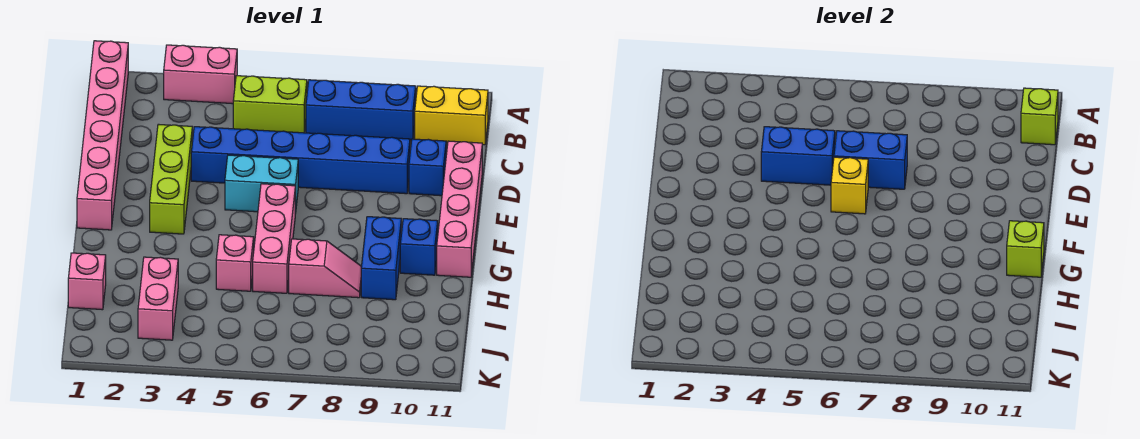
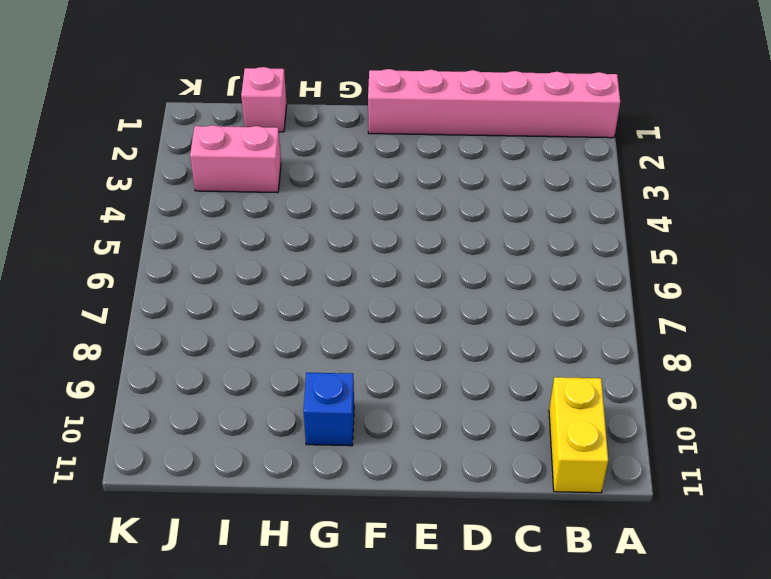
none -> pink 1x2 brick [164,45,237,104]
none -> lime 1x2 brick [233,76,307,133]
none -> blue 1x3 brick [306,80,416,141]

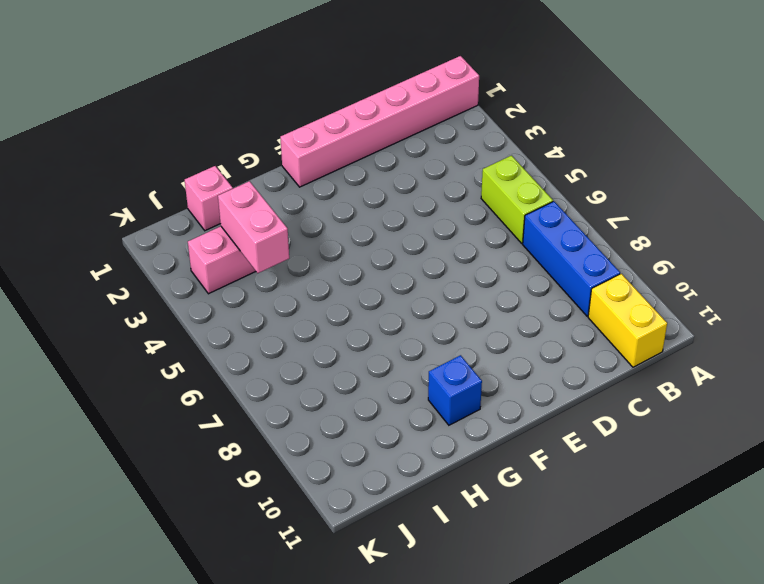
pink 1x2 brick [218,181,289,273] -> pink 1x2 brick moved to [164,45,237,104]
none -> lime 1x3 brick [150,124,192,234]
none -> blue 1x6 brick [191,127,410,194]
none -> blue 1x1 brick [409,139,446,196]

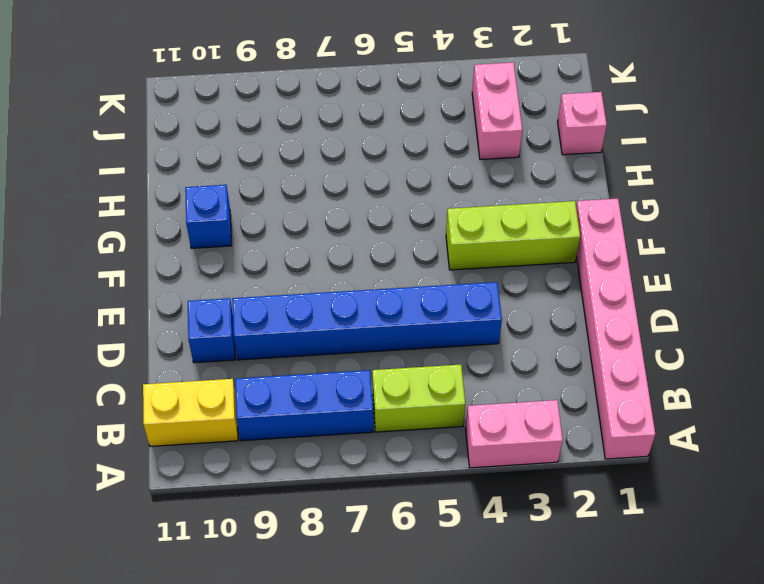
lime 1x3 brick [446,201,580,270] -> lime 1x3 brick turned to [150,124,192,234]
none -> pink 1x4 brick [437,141,482,277]
none -> cyan 1x2 brick [225,155,298,214]
none -> pink 1x3 brick [253,184,295,293]

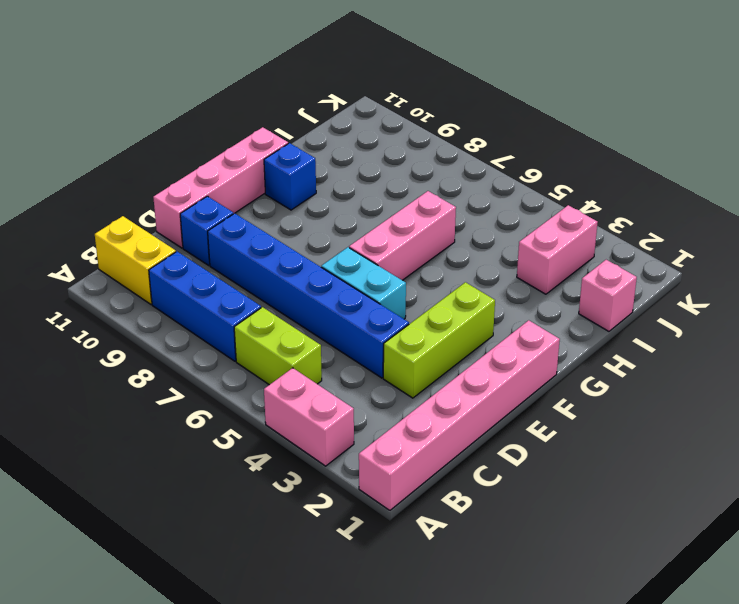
none -> blue 1x2 brick [361,217,401,300]
none -> pink 1x1 brick [216,235,254,291]
none -> pink 1x2 slope [289,239,362,298]

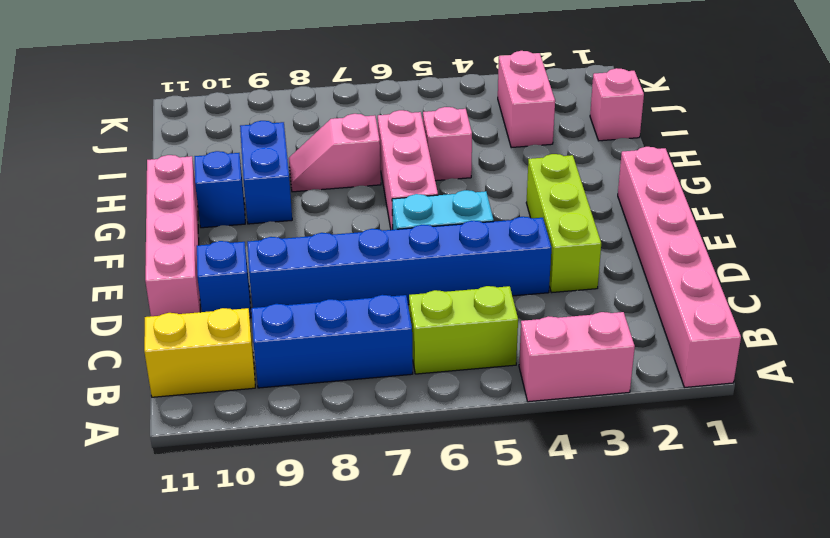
none -> lime 1x1 brick [1021,88,1058,145]
none -> blue 1x2 brick [761,127,835,185]
none -> blue 1x2 brick [834,131,907,189]

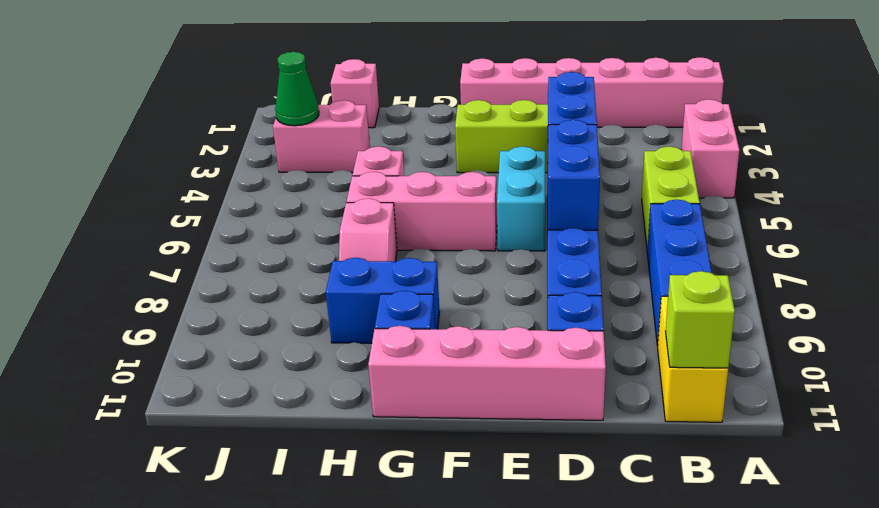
green 1x1 cone [275,52,319,126] -> none
none -> yellow 1x1 brick [831,157,868,214]
none -> lime 1x1 brick [1007,221,1044,277]

